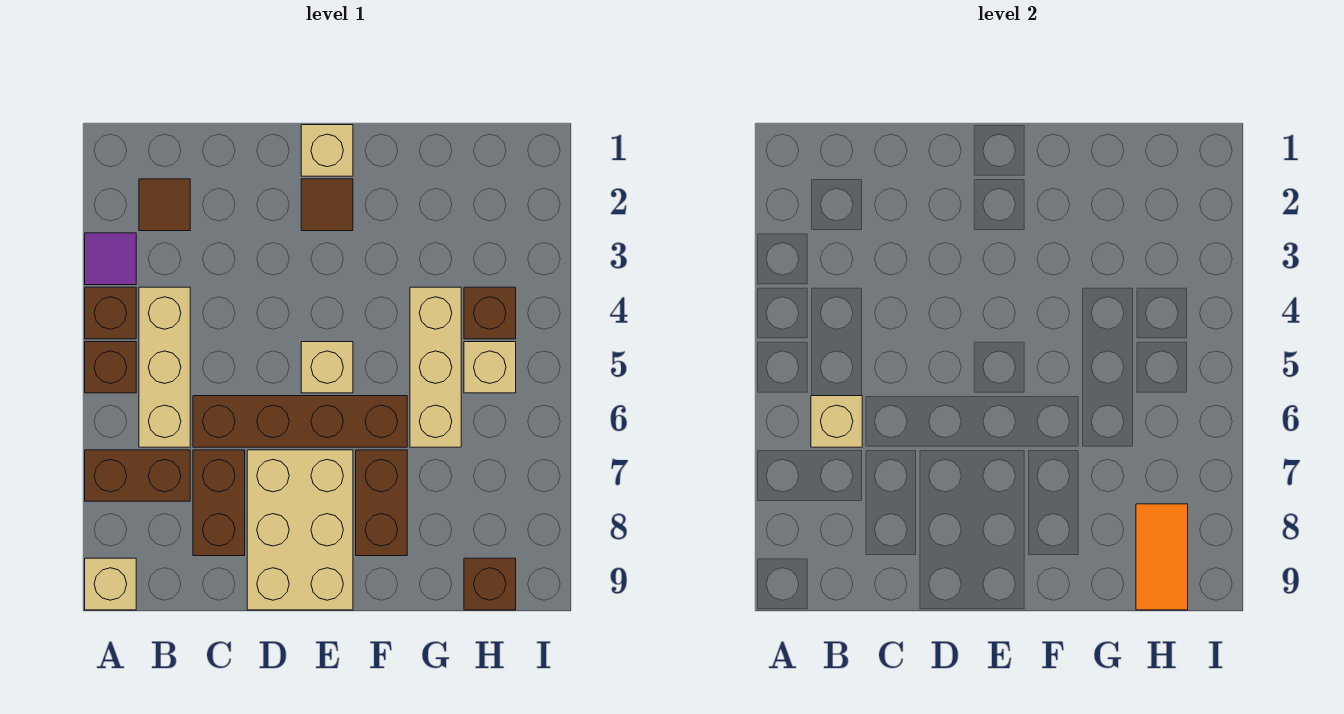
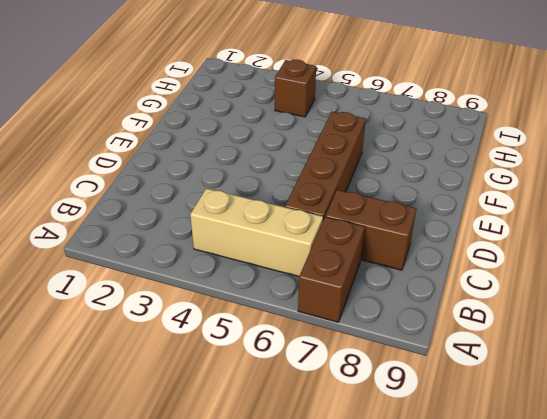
none -> purple 1x1 tile [85,233,136,285]
none -> brown 1x1 brick [85,287,136,339]
none -> brown 1x1 brick [85,342,136,393]

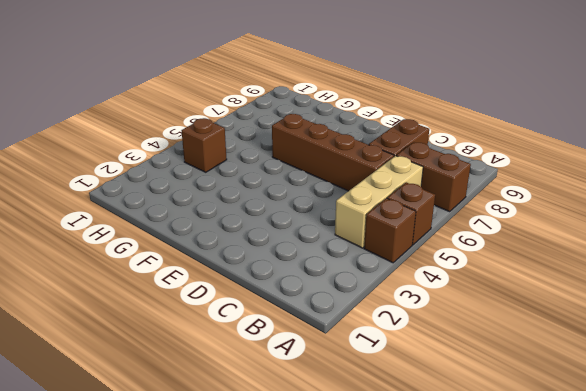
none -> purple 1x1 tile [85,233,136,285]
none -> tan 1x1 brick [85,558,136,610]
none -> brown 1x1 tile [139,179,190,231]

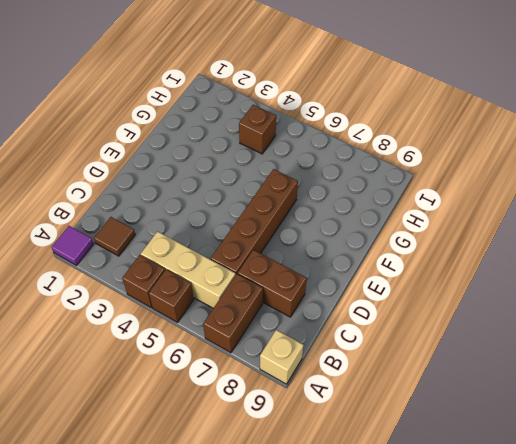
purple 1x1 tile [52,226,94,265] -> purple 1x1 tile moved to [85,233,136,285]
none -> tan 2x3 brick [247,450,353,610]
none -> tan 1x1 brick [301,125,353,176]
none -> brown 1x1 tile [301,179,353,231]

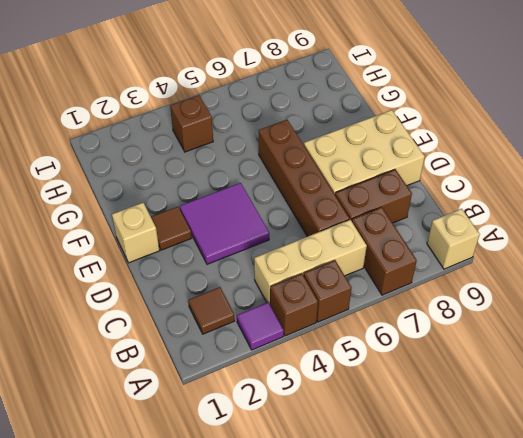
purple 2x2 tile [180,183,269,264] -> none
none -> tan 1x1 brick [301,342,353,393]
none -> brown 1x2 brick [356,450,407,556]
none -> tan 1x3 brick [410,287,461,447]

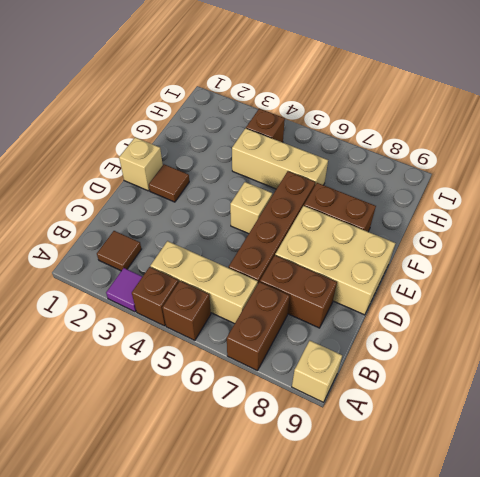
none -> tan 1x1 brick [464,342,516,393]
none -> brown 1x1 brick [464,558,516,610]
none -> tan 1x1 brick [811,396,862,447]

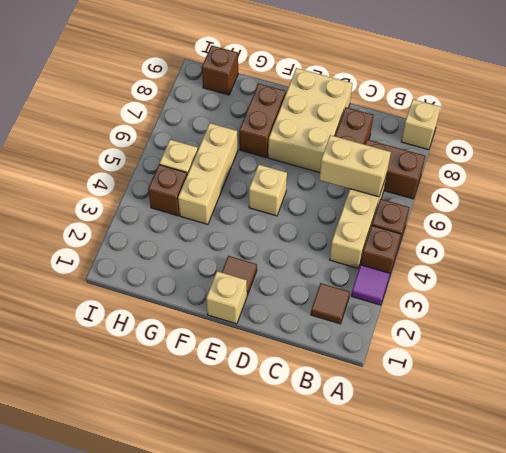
tan 1x2 brick [319,135,391,197] -> tan 1x1 brick [811,396,862,447]
none -> brown 1x4 brick [193,396,407,447]
none -> orange 1x2 tile [1136,504,1188,610]

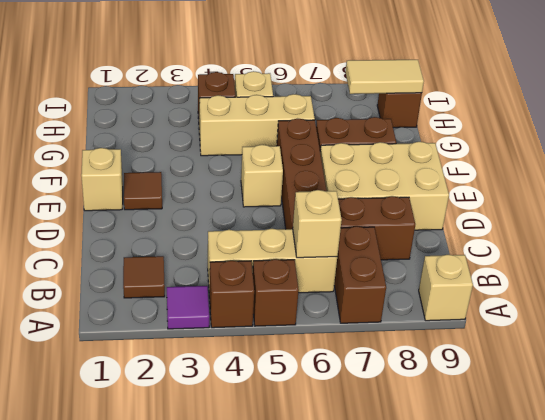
tan 1x2 tile [346,60,424,94] -> orange 1x2 tile [1136,504,1188,610]

